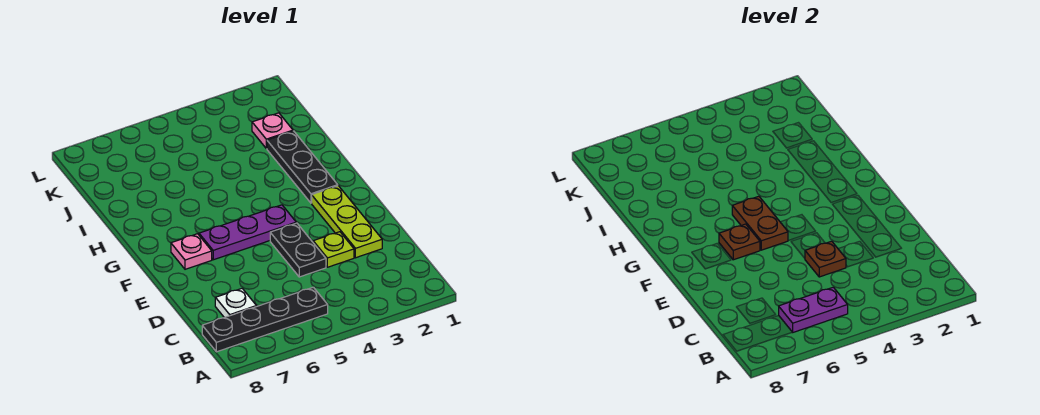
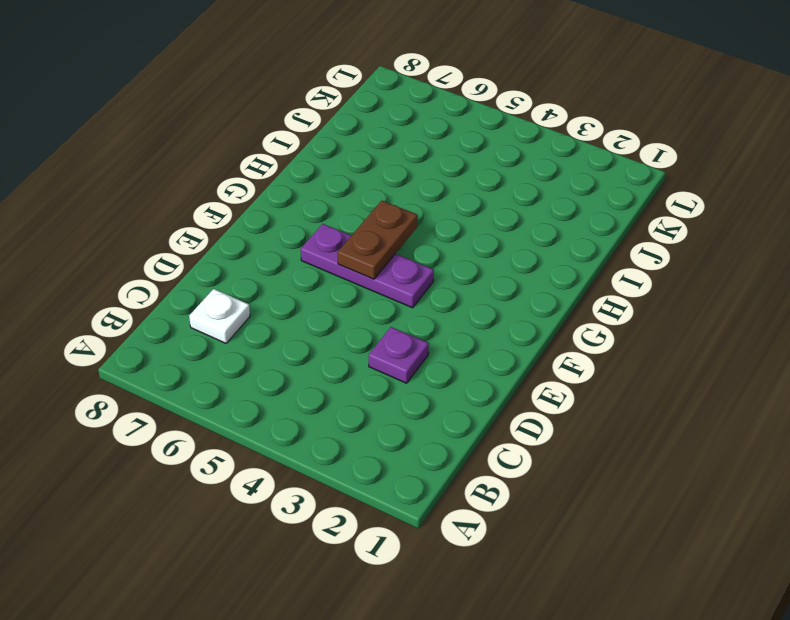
purple 1x1 plate [369,327,429,383] -> lime 1x1 plate [313,232,354,267]
none -> black 1x4 plate [202,287,328,352]
none -> lime 1x3 plate [312,186,382,258]
none -> black 1x2 plate [270,223,326,277]

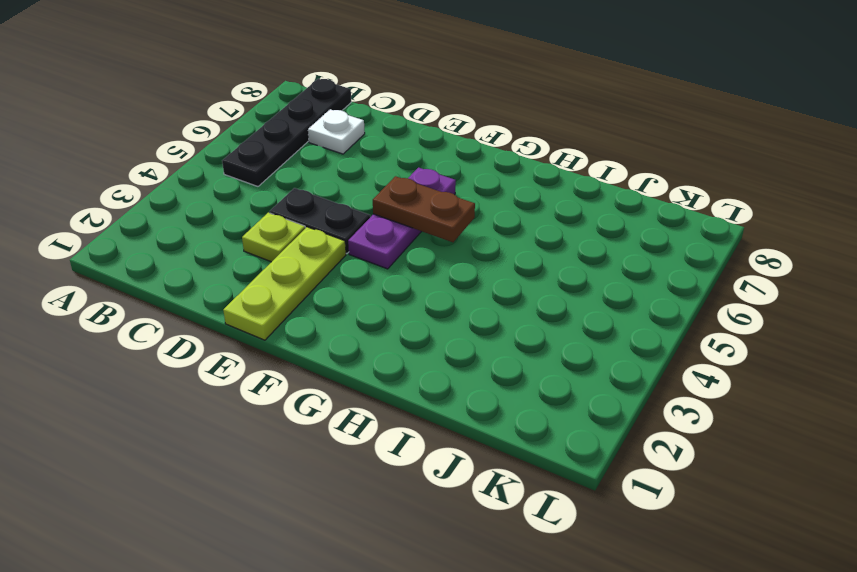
lime 1x3 plate [223,227,346,340] -> lime 1x3 plate turned to [312,186,382,258]
none -> pink 1x1 plate [171,234,212,269]
none -> black 1x3 plate [267,131,338,203]
none -> pink 1x1 plate [252,113,293,148]

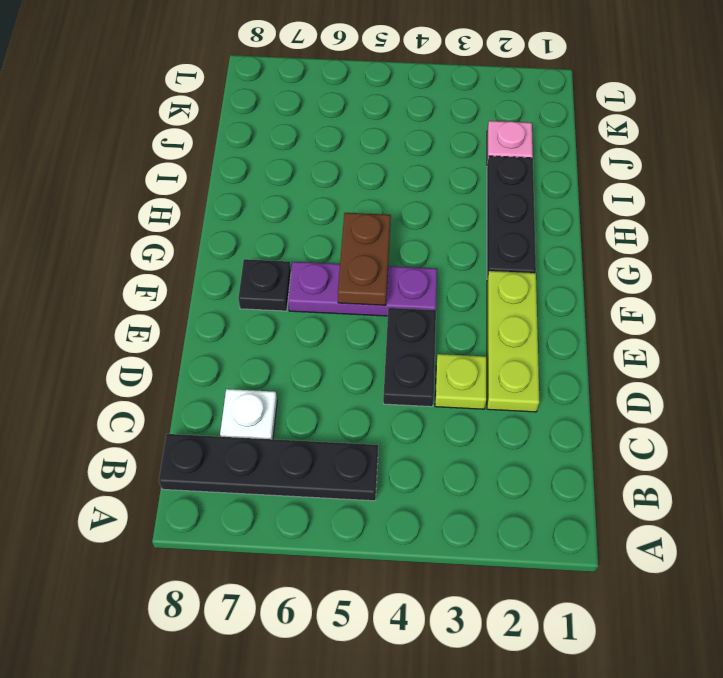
black 1x1 plate [238,259,291,311] -> pink 1x1 plate [171,234,212,269]
none -> purple 1x2 plate [779,287,848,332]
none -> brown 1x1 plate [805,241,846,277]
none -> brown 1x1 plate [719,224,760,260]

